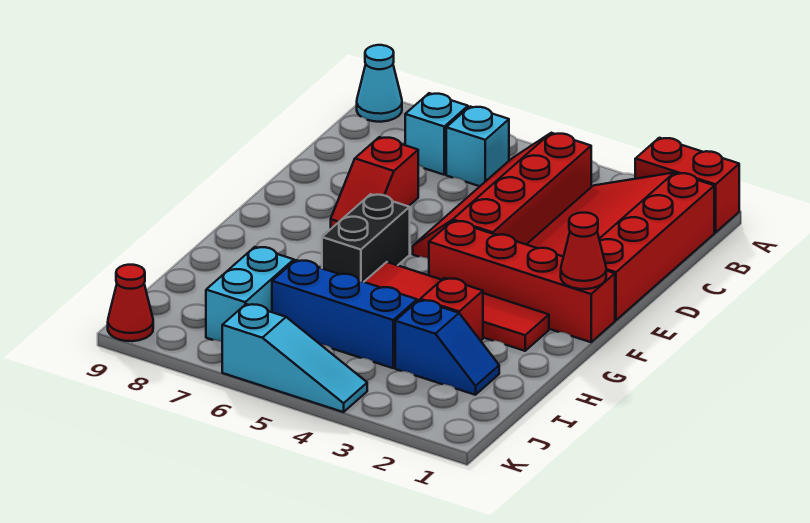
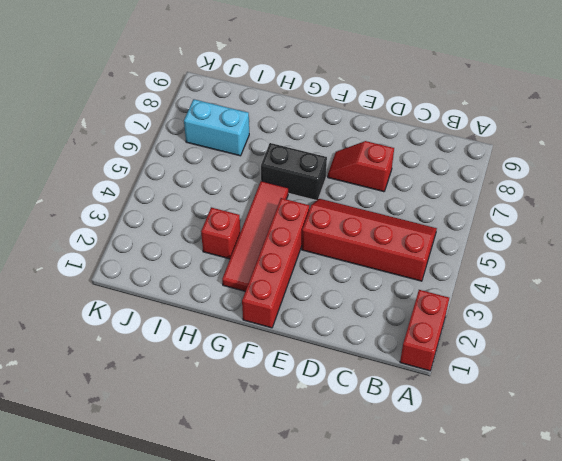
none -> cyan 1x1 cone [357,45,402,122]
none -> red 3x4 slope [526,173,714,320]
none -> cyan 1x1 brick [446,107,509,186]

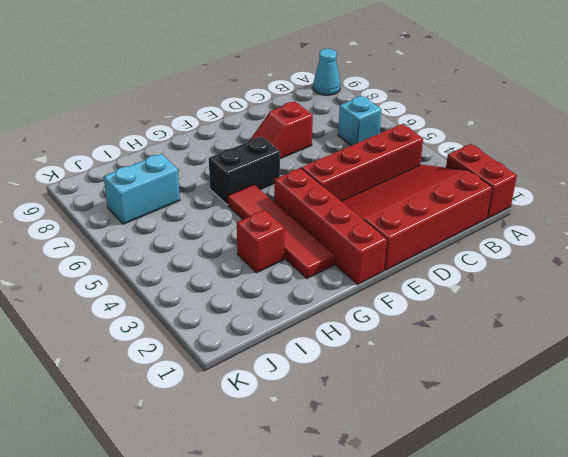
none -> cyan 1x1 brick [405,93,468,175]
none -> blue 1x2 slope [395,300,499,395]
none -> blue 1x3 brick [272,260,417,368]

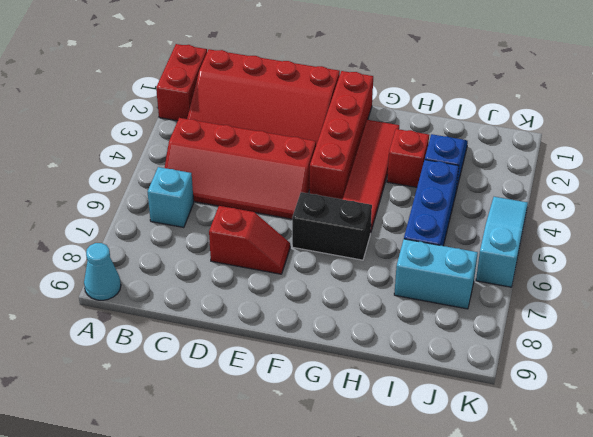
none -> cyan 1x1 brick [405,93,468,175]
none -> red 1x1 cone [108,265,153,341]
none -> red 1x1 cone [561,213,606,289]

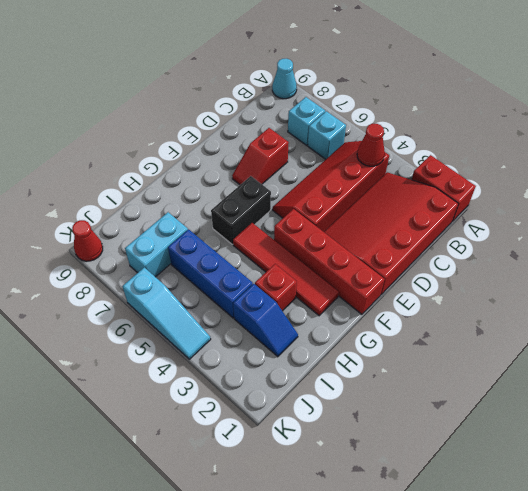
red 1x1 cone [357,124,385,166] -> red 1x1 cone moved to [561,213,606,289]

